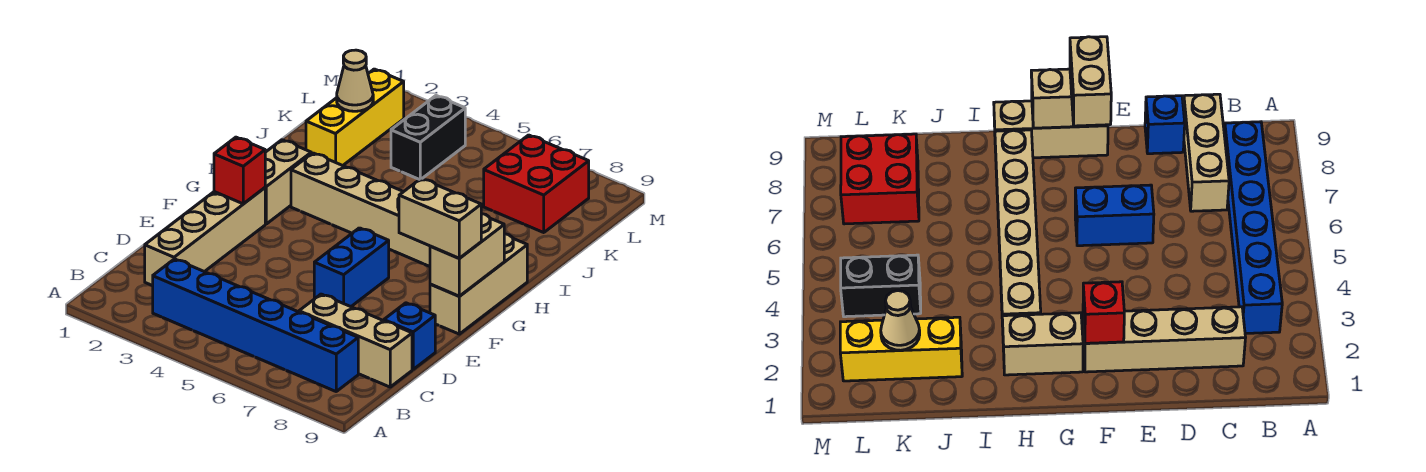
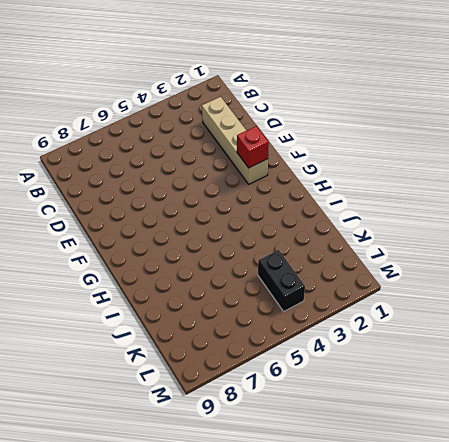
none -> blue 1x6 brick [153,259,358,391]
none -> tan 1x3 brick [299,294,412,387]
none -> blue 1x1 brick [384,303,435,369]

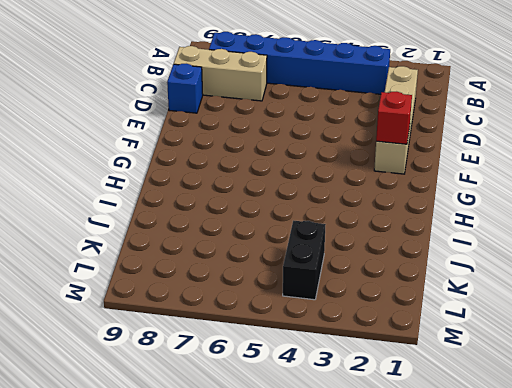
none -> blue 1x2 brick [314,228,389,307]
none -> tan 1x3 brick [430,234,527,334]
none -> tan 1x2 brick [265,140,311,224]

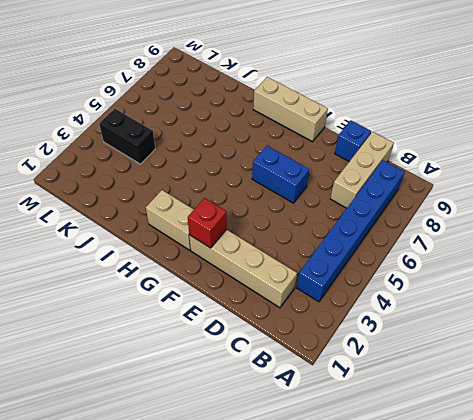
none -> tan 1x6 brick [291,153,430,266]
none -> yellow 1x3 brick [306,69,404,166]
none -> red 2x2 brick [484,135,589,232]

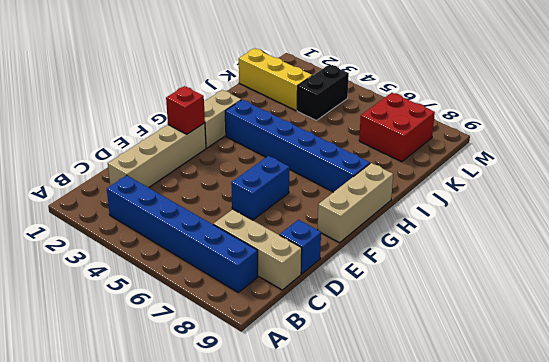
blue 1x6 brick [225,100,370,192] -> tan 1x6 brick [291,153,430,266]
yellow 1x3 brick [239,48,312,111] -> yellow 1x3 brick turned to [306,69,404,166]
none -> tan 1x2 brick [430,214,504,296]
none -> tan 1x1 cone [337,50,373,111]
none -> tan 1x2 brick [399,179,481,258]

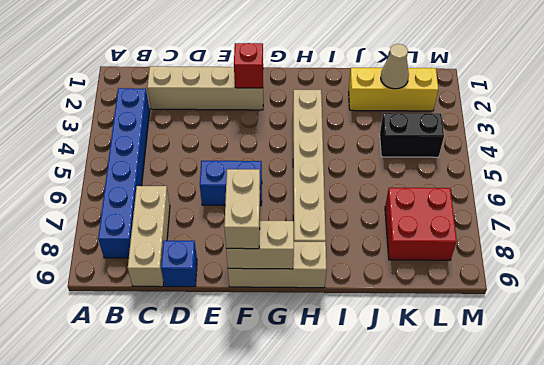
none -> tan 1x2 brick [265,140,311,224]

